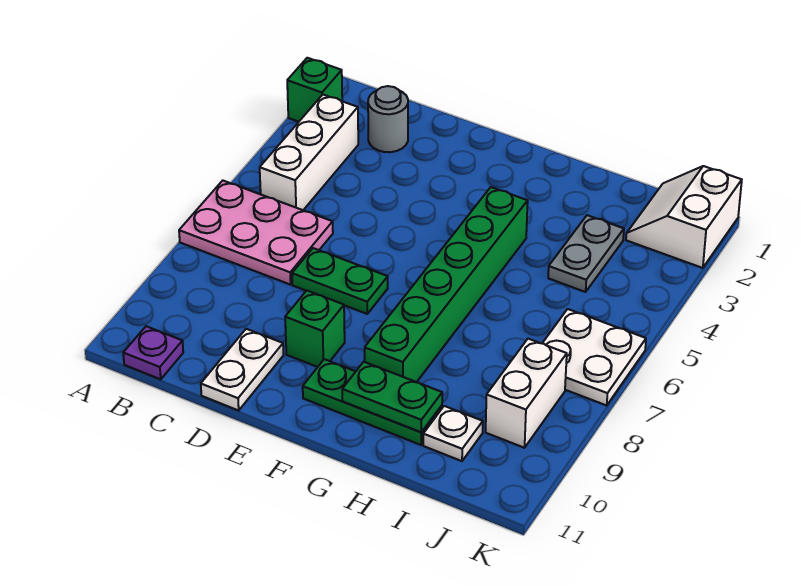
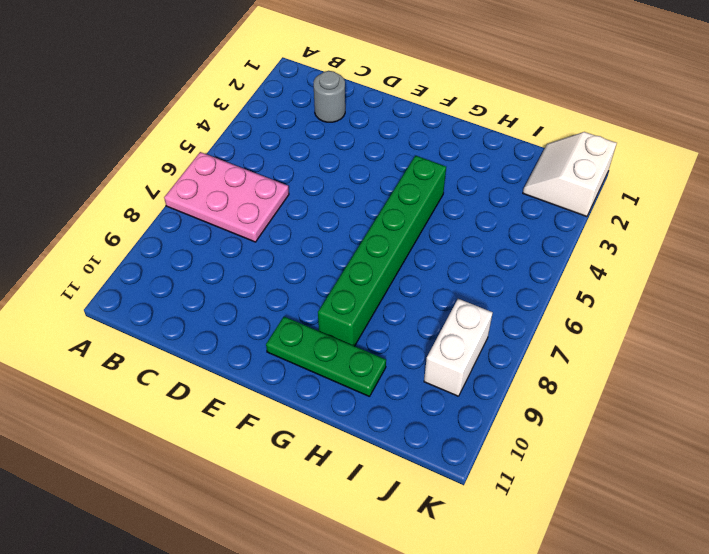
none -> green 1x1 brick [287,58,342,122]
none -> white 1x3 brick [260,95,358,210]
none -> purple 1x1 plate [123,326,183,379]

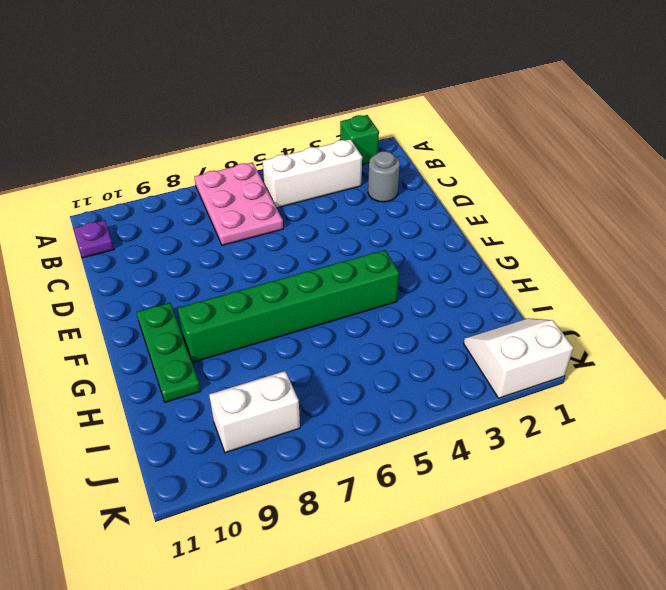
none -> green 1x2 plate [292,248,388,314]
none -> white 1x2 plate [201,329,283,410]
none -> green 1x1 brick [285,291,345,367]

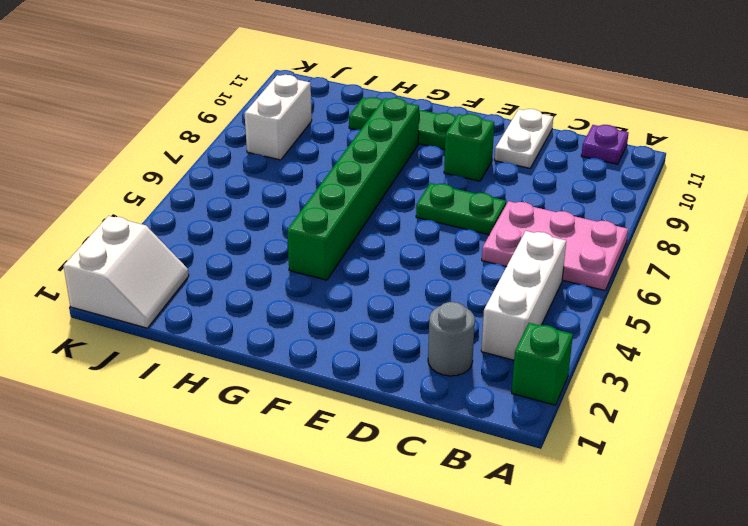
none -> grey 1x2 plate [548,215,624,292]
none -> white 1x1 plate [423,406,483,461]
none -> white 2x2 plate [542,309,646,405]

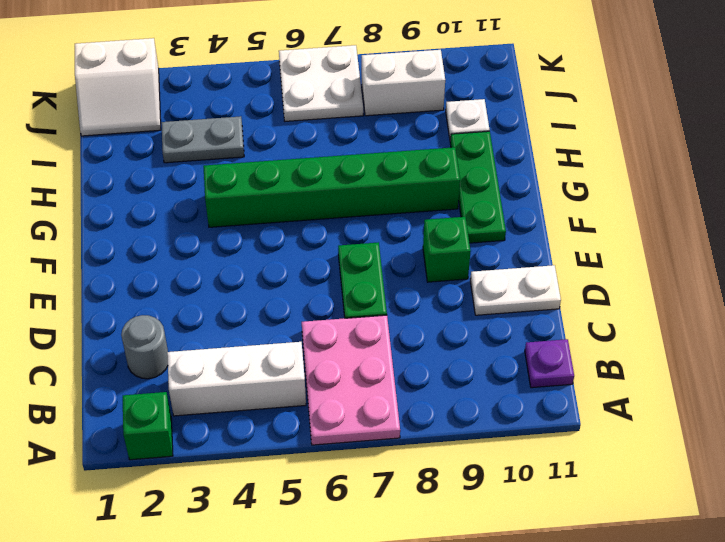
none -> green 1x2 plate [342,362,442,432]

